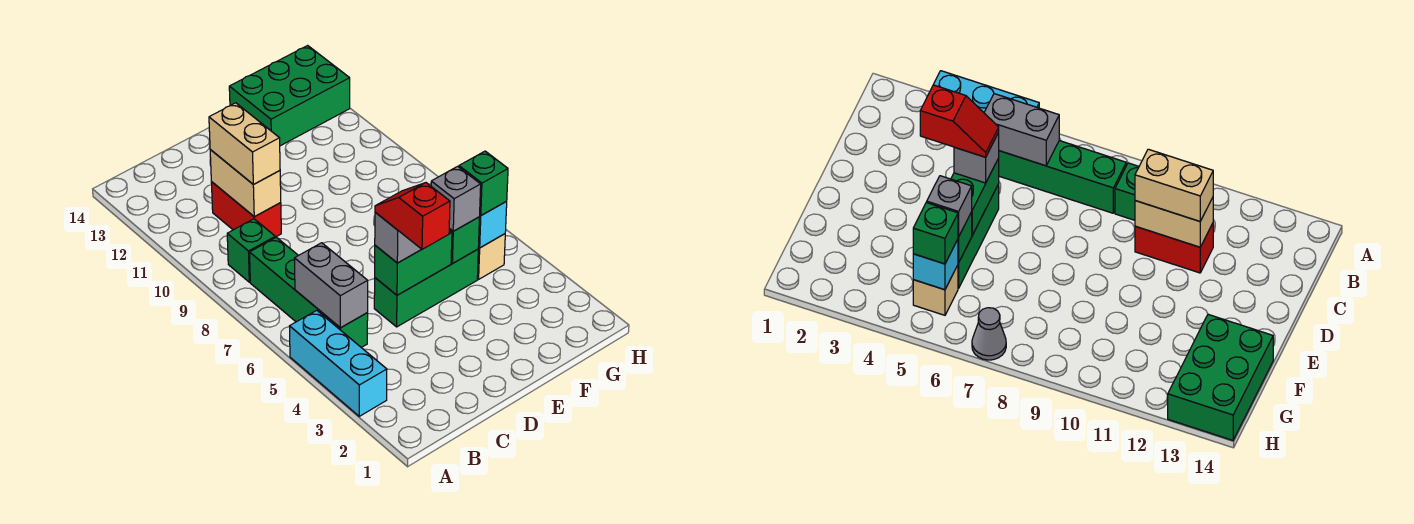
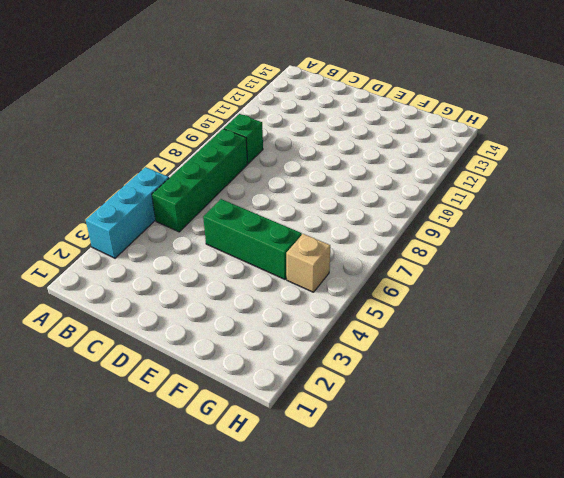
none -> red 1x2 brick [211,182,281,237]
none -> green 2x3 brick [229,46,350,146]
none -> grey 1x1 cone [972,308,1006,360]

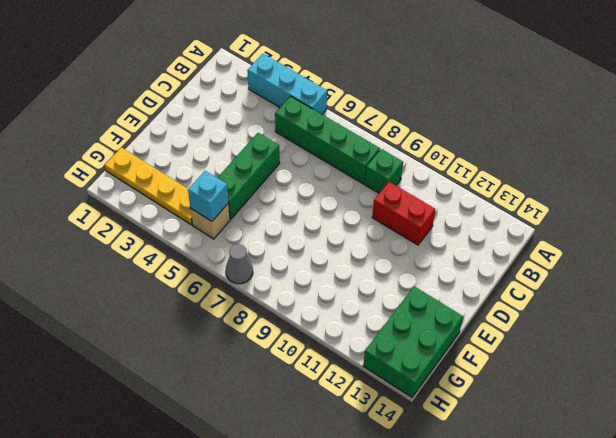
yellow 1x4 plate [105,147,192,225] -> none
none -> grey 1x2 brick [294,243,368,328]
none -> tan 1x2 brick [210,150,281,217]
none -> green 1x2 brick [375,230,452,295]

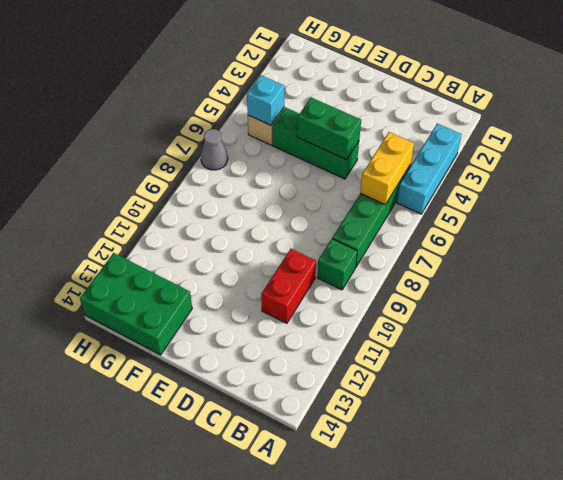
yellow 1x2 brick [360,132,414,204] -> grey 1x2 brick [294,243,368,328]
none -> tan 1x2 brick [210,150,281,217]
none -> green 1x1 brick [449,217,479,263]
none -> tan 1x2 brick [209,103,280,185]

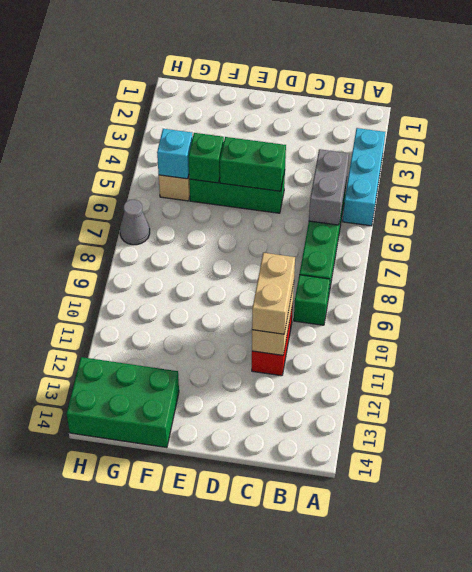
none -> grey 1x1 brick [375,213,421,263]
none -> grey 1x1 brick [431,166,481,231]
none -> green 1x1 brick [459,151,508,216]

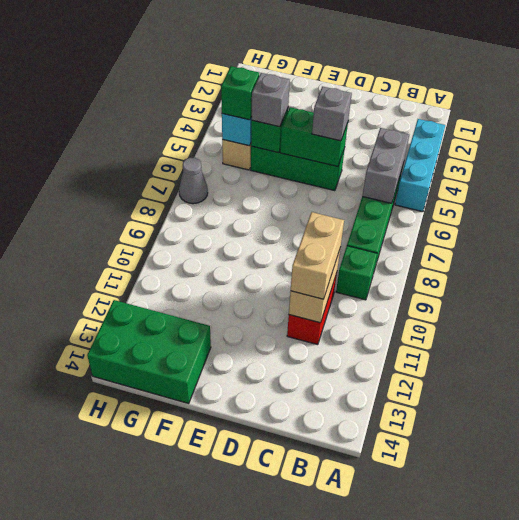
none -> red 1x2 slope [375,183,450,249]

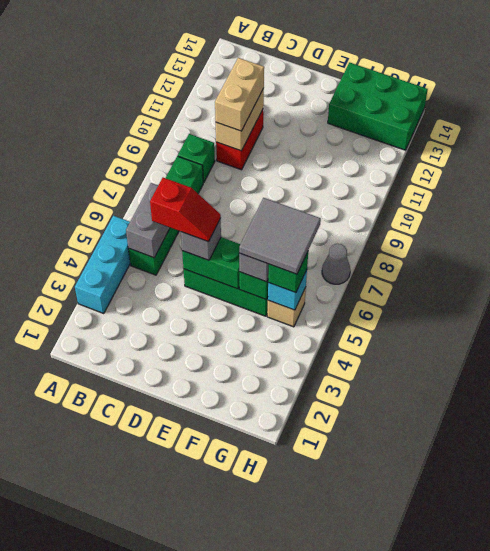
red 1x2 slope [150,178,221,242] -> red 1x2 slope turned to [375,183,450,249]
grey 2x2 tile [239,198,321,274] -> none

